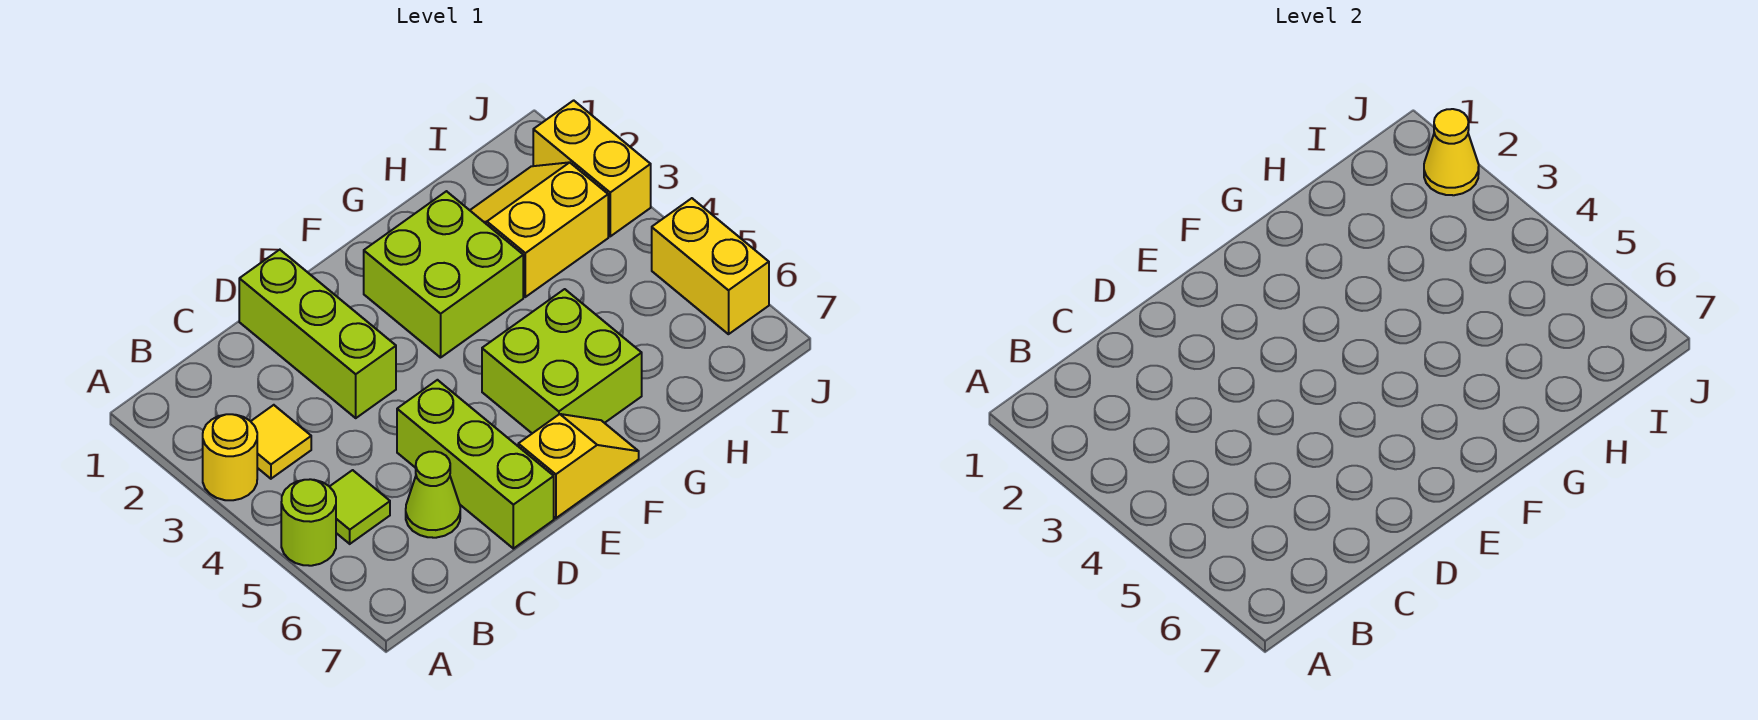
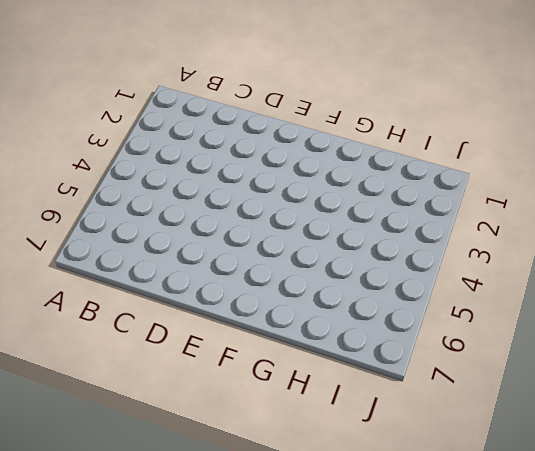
none -> yellow 1x1 round brick [203,414,257,500]
none -> lime 1x1 round brick [281,479,336,566]
none -> yellow 1x1 tile [251,405,311,479]

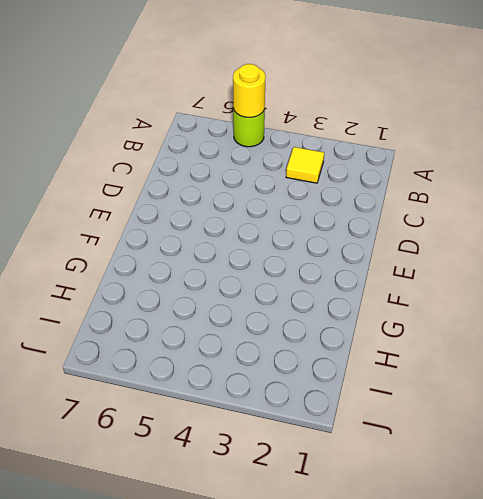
yellow 1x1 round brick [233,64,266,118] -> yellow 1x1 round brick moved to [203,414,257,500]
none -> lime 1x1 tile [329,470,390,544]
none -> lime 1x1 cone [406,451,460,538]
none -> lime 1x3 brick [239,250,396,418]

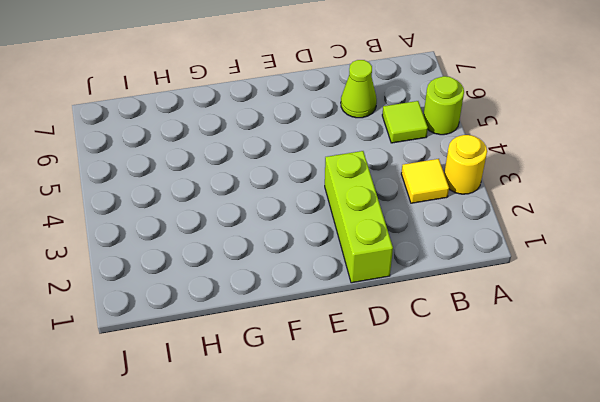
none -> lime 1x3 brick [397,380,554,549]
none -> yellow 1x2 slope [518,414,639,518]
none -> lime 2x2 brick [364,191,523,358]

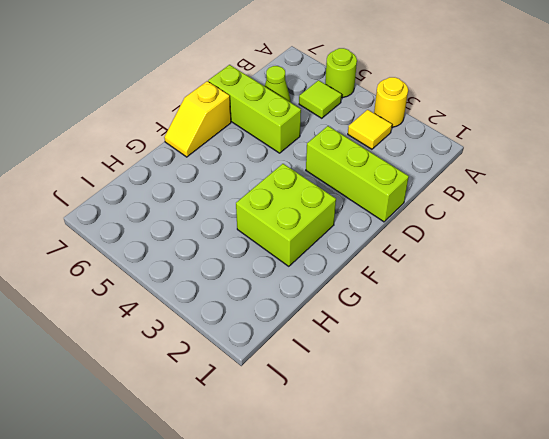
none -> lime 2x2 brick [482,289,642,433]
none -> yellow 2x2 slope [470,162,608,297]
none -> yellow 1x2 brick [533,100,651,236]

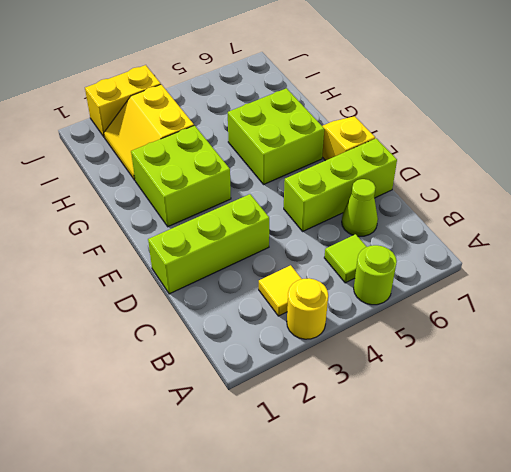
none -> yellow 1x2 brick [652,198,769,334]
none -> yellow 1x1 cone [1424,109,1479,195]

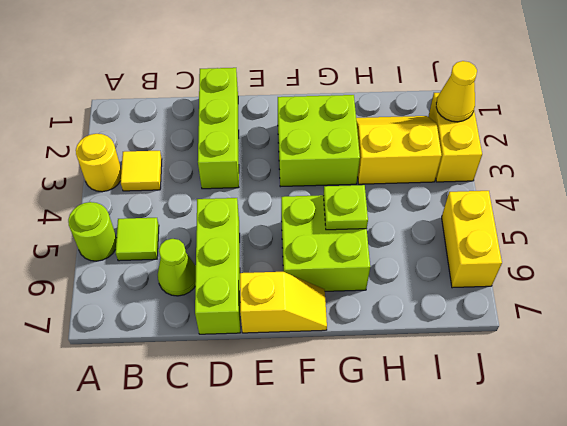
lime 1x1 plate [323,185,368,230] -> none

